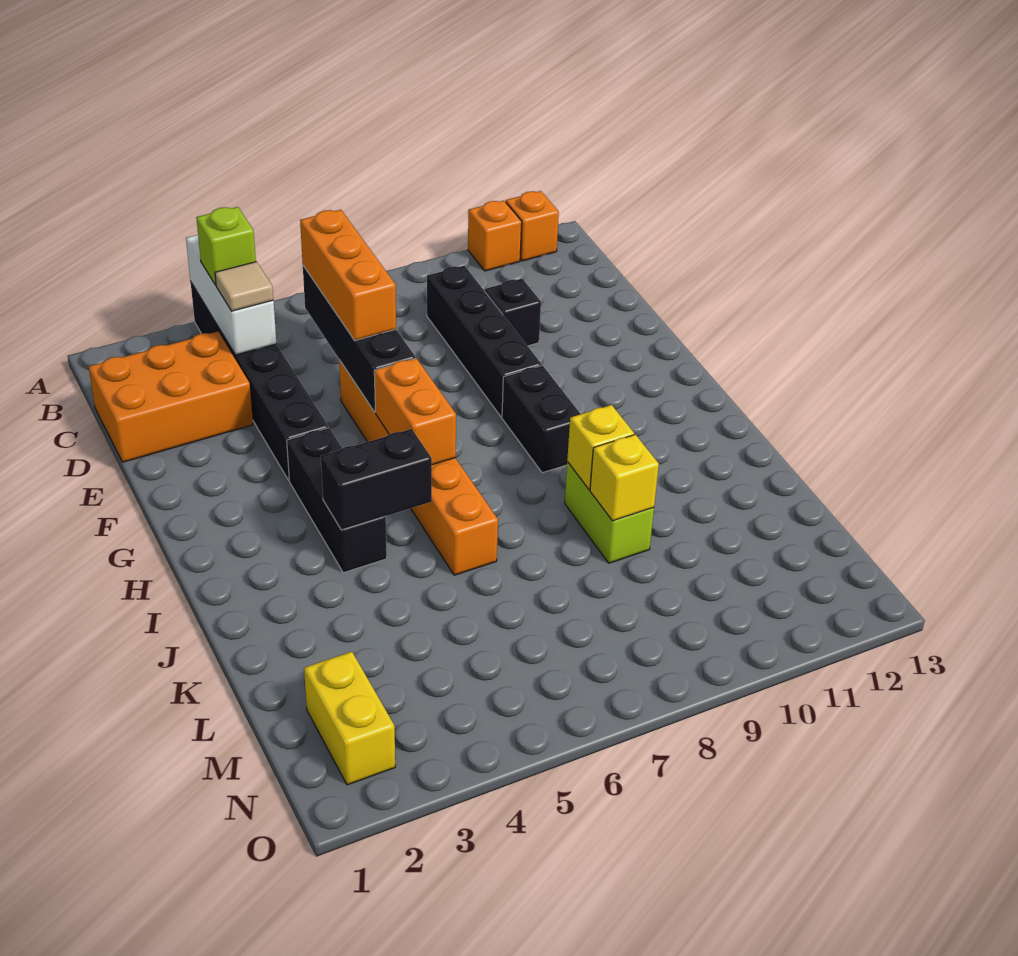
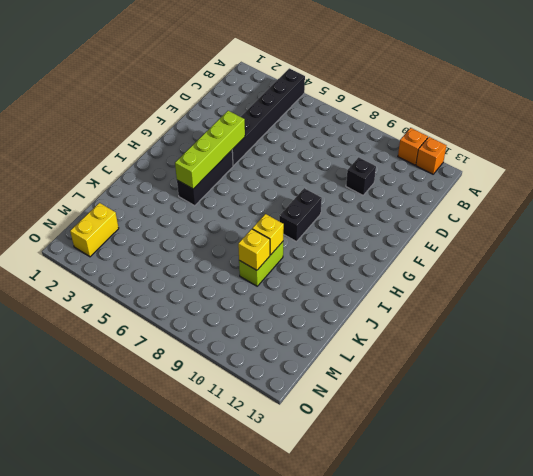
lime 1x4 brick [175,111,245,189] -> black 1x2 brick [321,429,432,530]
none -> orange 2x3 brick [89,332,253,462]
none -> black 1x4 brick [427,266,542,417]
none -> orange 1x6 brick [339,360,498,575]

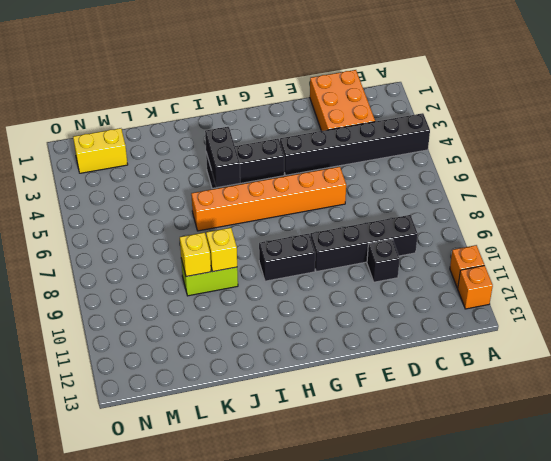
none -> white 1x3 brick [186,235,277,355]
none -> black 1x4 brick [303,266,416,412]
none -> orange 1x2 brick [374,358,456,465]

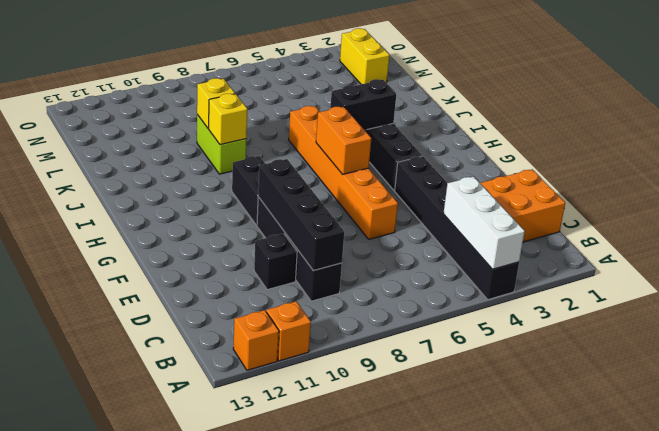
black 1x4 brick [258,159,344,271] -> black 1x4 brick moved to [303,266,416,412]
none -> lime 1x1 brick [196,207,256,285]
none -> tan 1x1 tile [215,262,273,311]
none -> orange 1x3 brick [300,210,396,341]

